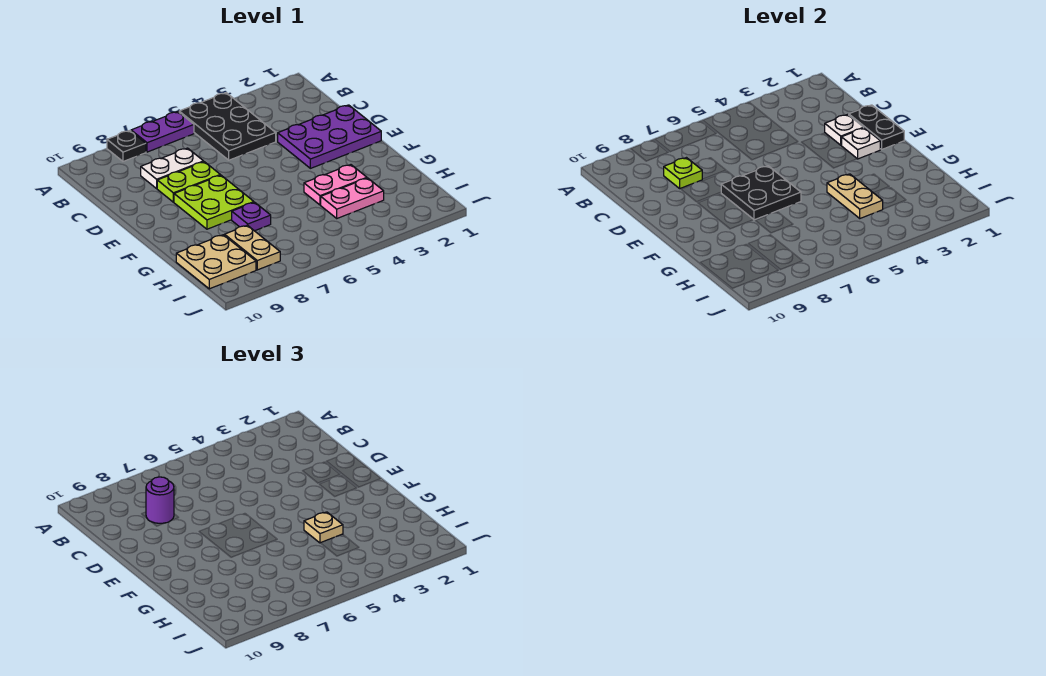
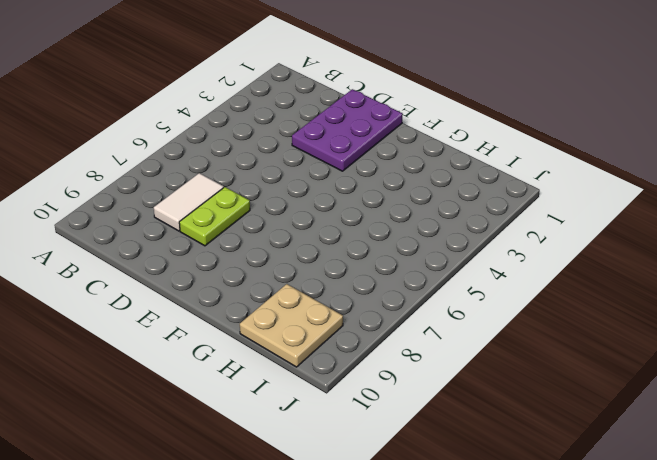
white 1x2 tile [154,173,224,231] -> white 1x2 plate [141,148,204,188]
none -> black 2x3 plate [179,93,276,160]
none -> purple 1x2 plate [131,112,194,152]
none -> black 1x1 plate [107,131,146,161]

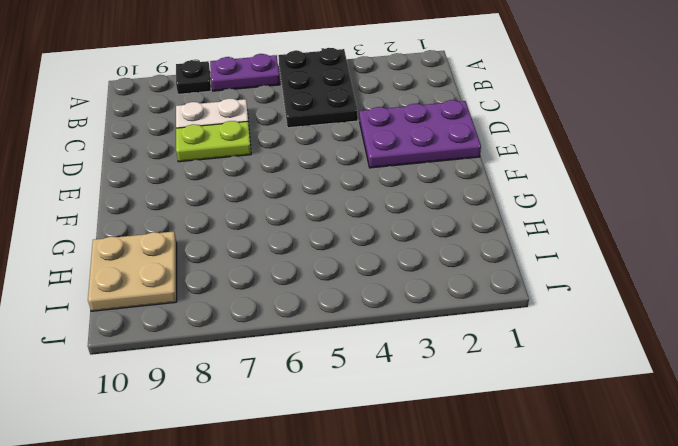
none -> lime 2x2 plate [174,175,254,229]
none -> pink 1x2 plate [304,165,367,205]
none -> purple 1x1 plate [232,202,271,231]

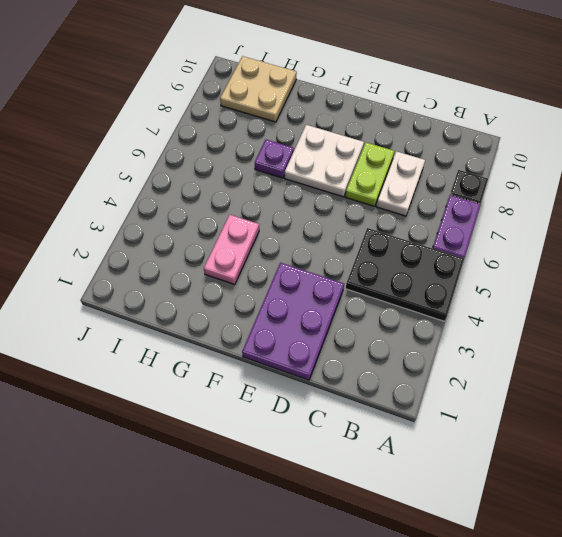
white 2x2 plate [285,125,364,197] -> lime 2x2 plate [174,175,254,229]
none -> pink 1x2 plate [321,178,384,218]
none -> tan 1x2 plate [225,225,280,270]
none -> lime 1x1 plate [664,158,702,188]

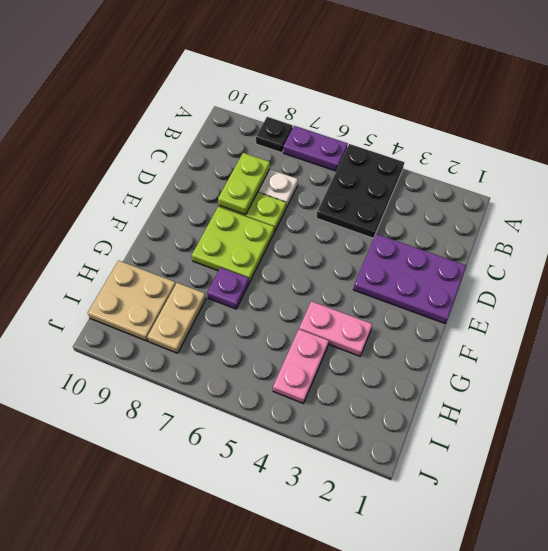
lime 1x2 plate [218,153,270,215] -> lime 1x1 plate [664,158,702,188]
pink 1x2 plate [273,329,329,403] -> pink 1x2 plate turned to [321,178,384,218]
none -> black 1x2 plate [849,105,904,149]
none -> white 1x1 plate [825,114,864,145]
none -> white 1x1 plate [842,128,880,159]

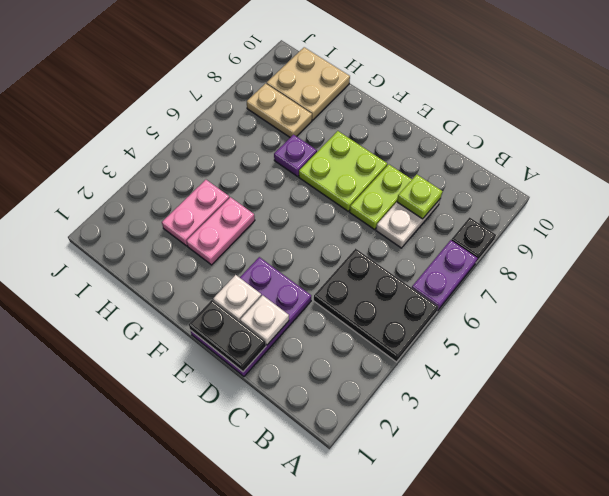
none -> black 2x2 plate [721,166,801,220]
none -> tan 1x2 plate [827,174,883,218]
none -> purple 1x1 round brick [146,477,174,523]

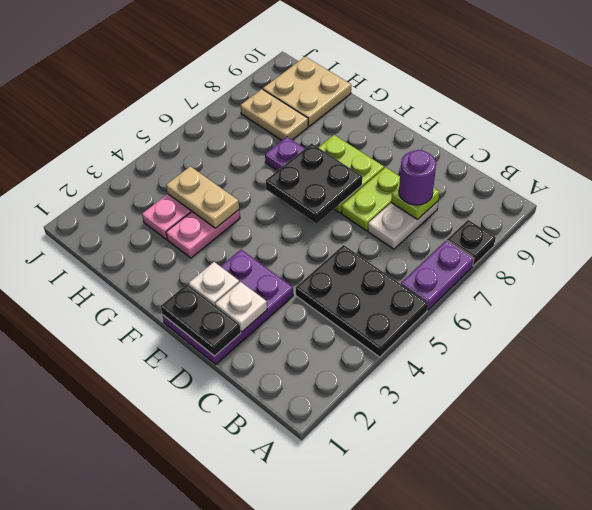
none -> tan 1x1 plate [304,512,343,543]

